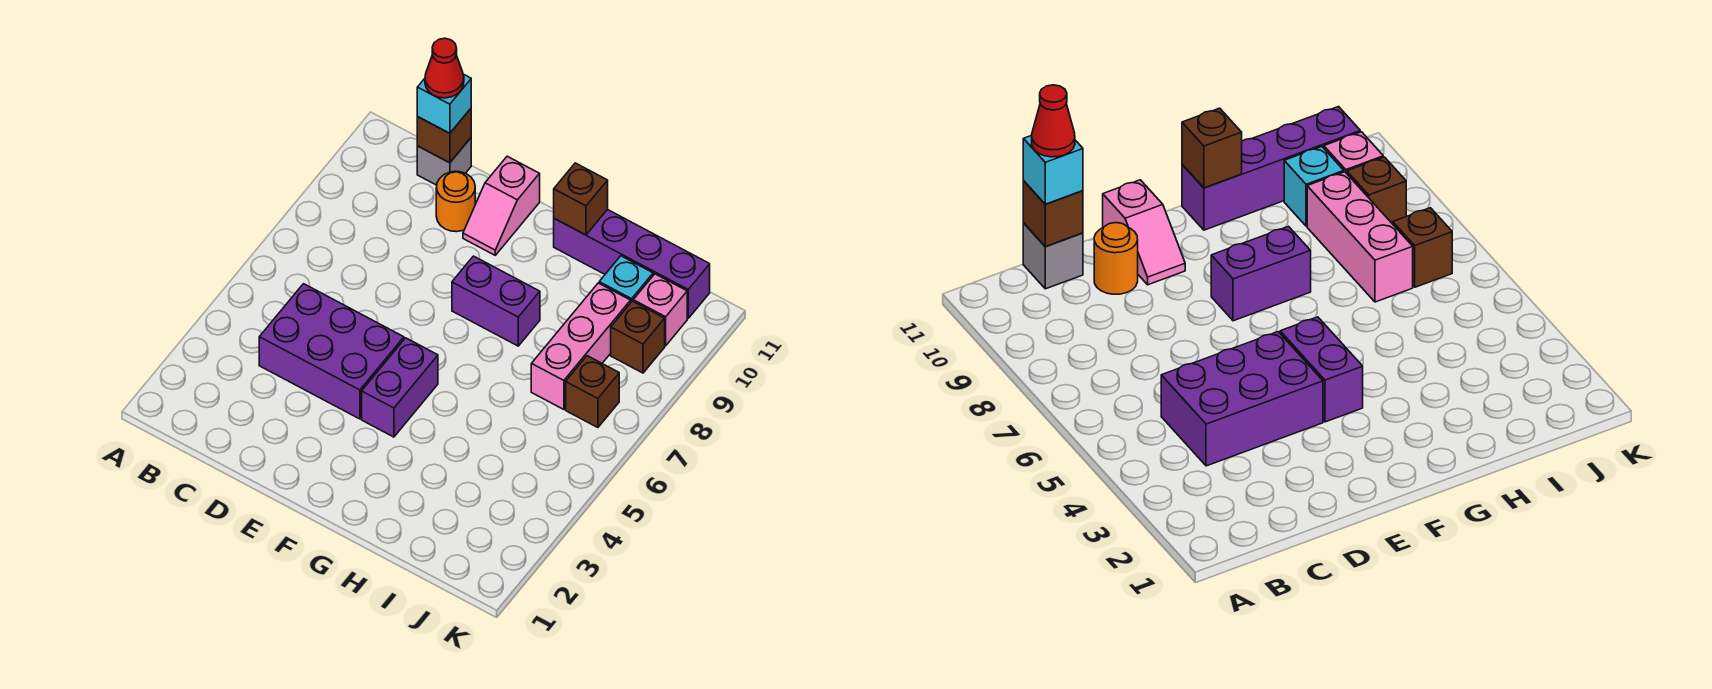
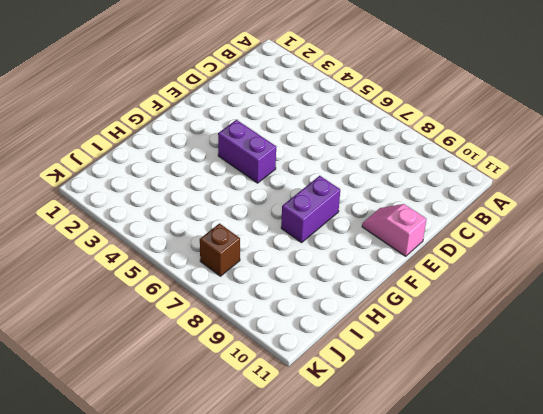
none -> purple 2x3 brick [259,284,404,419]
none -> grey 1x1 brick [417,138,471,185]
none -> orange 1x1 round brick [436,171,475,232]

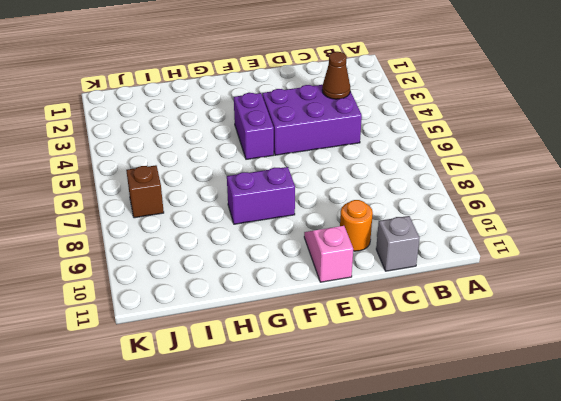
brown 1x1 cone [322,52,350,99] -> none
none -> purple 1x4 brick [554,209,710,318]
none -> pink 1x3 brick [531,283,631,410]
none -> cyan 1x1 brick [599,256,653,302]

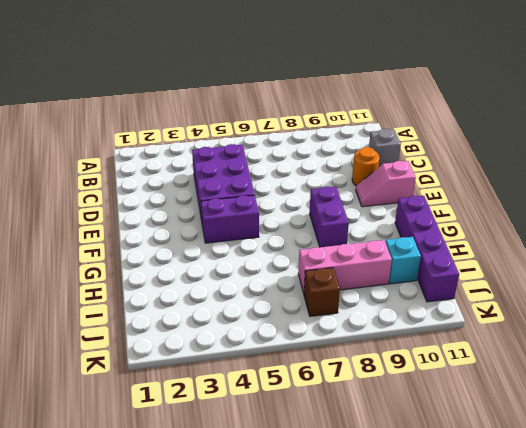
none -> brown 1x1 brick [611,301,665,373]
none -> pink 1x1 brick [633,274,687,346]
none -> brown 1x1 brick [417,109,471,163]

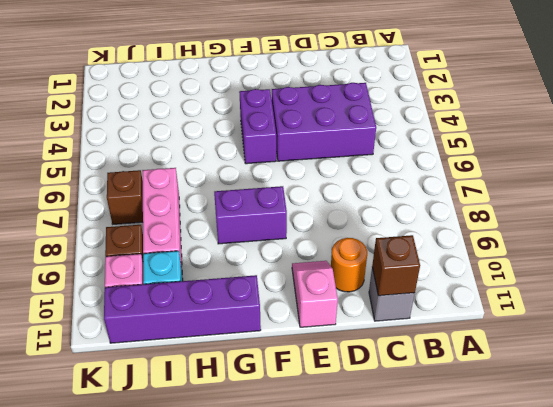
none -> brown 1x1 brick [554,163,608,235]
none -> cyan 1x1 brick [417,74,471,133]
none -> red 1x1 cone [425,38,464,98]

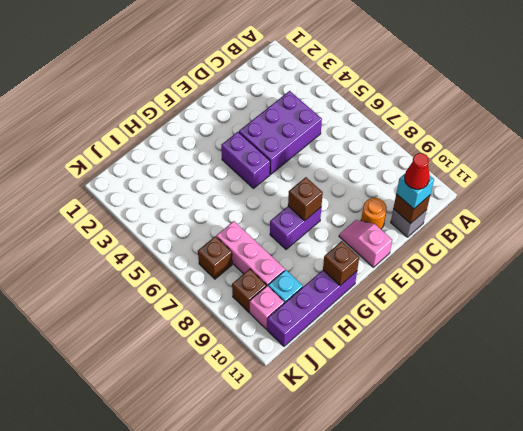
brown 1x1 brick [288,177,323,221] -> none

